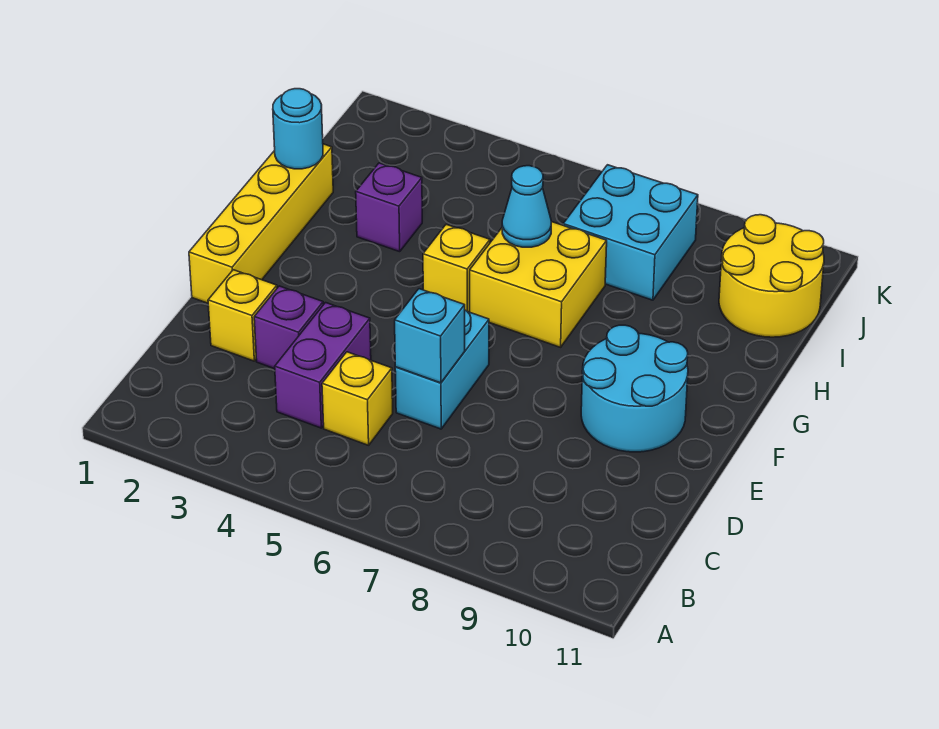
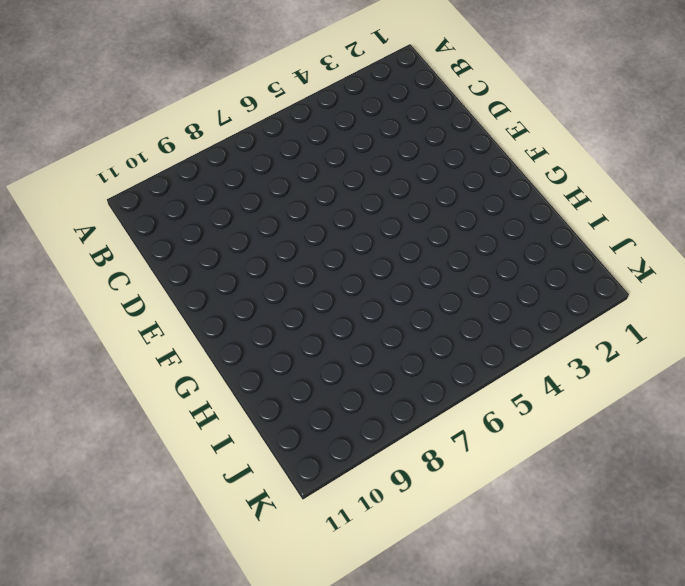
none -> purple 1x2 brick [275,303,371,428]
none -> yellow 1x1 brick [322,352,393,445]
none -> yellow 1x1 brick [208,270,277,361]

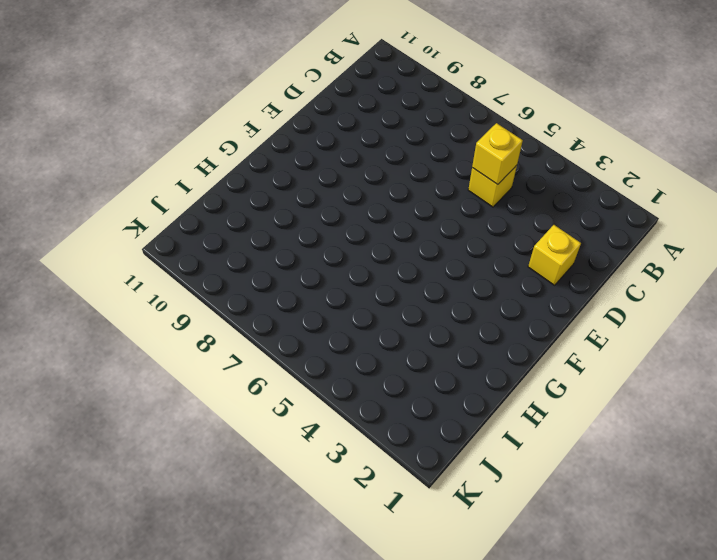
yellow 1x1 brick [472,123,523,185] -> yellow 1x1 brick moved to [423,224,490,312]
none -> purple 1x2 brick [275,303,371,428]
none -> purple 1x1 brick [254,286,323,369]
none -> cyan 1x2 brick [395,310,489,429]

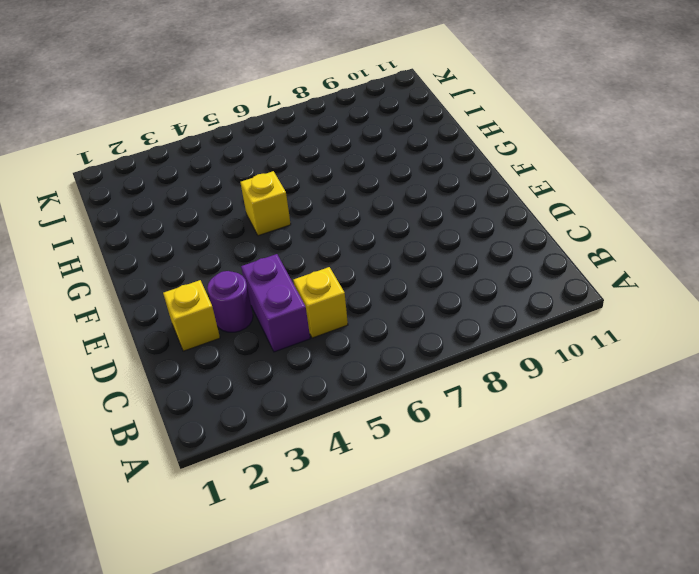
purple 1x1 round brick [207,271,253,332] -> purple 1x1 brick [254,286,323,369]
none -> cyan 1x2 brick [395,310,489,429]
none -> yellow 1x4 brick [189,144,333,303]
none -> cyan 2x2 round brick [581,325,688,452]

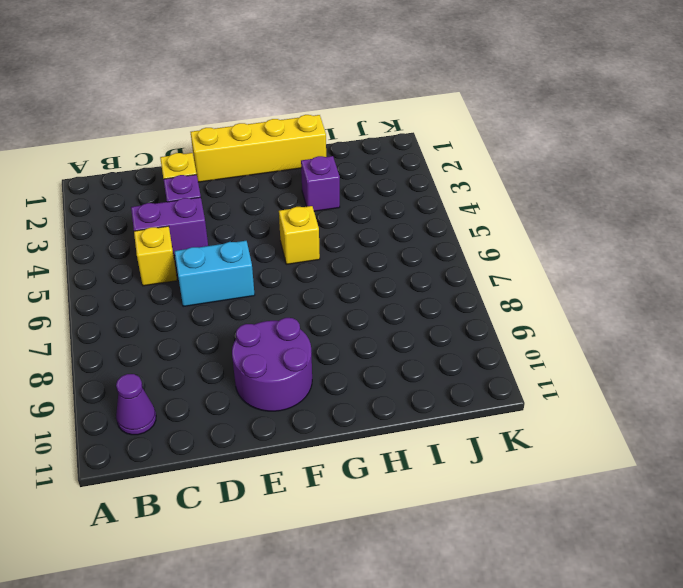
purple 1x1 cone [116,374,156,435] -> none
purple 2x2 round brick [232,318,312,411] -> cyan 2x2 round brick [581,325,688,452]
none -> yellow 2x2 brick [470,222,607,347]
none -> cyan 2x2 brick [563,165,698,300]
none -> yellow 2x2 round brick [719,215,824,337]

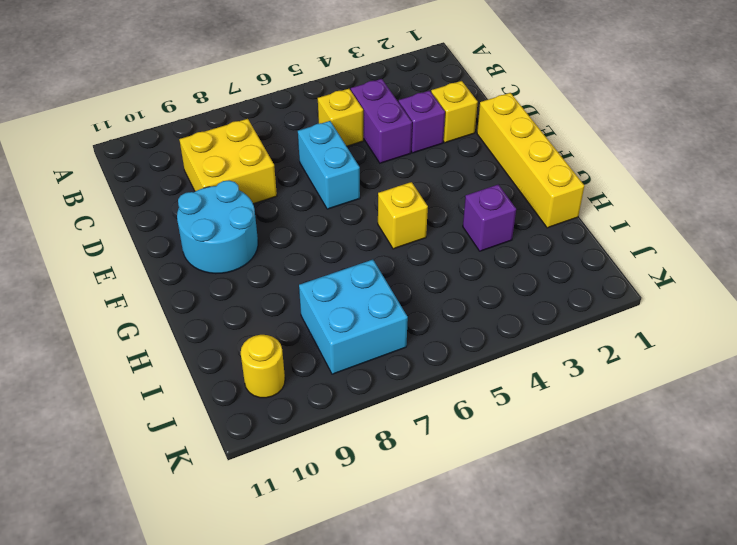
yellow 2x2 brick [179,119,277,204] -> yellow 2x2 brick moved to [470,222,607,347]
yellow 1x1 round brick [241,335,285,398] -> yellow 2x2 round brick [719,215,824,337]
none -> cyan 1x1 brick [395,289,465,383]
none -> cyan 1x1 round brick [273,89,323,169]
none -> cyan 1x1 cone [502,166,551,247]

